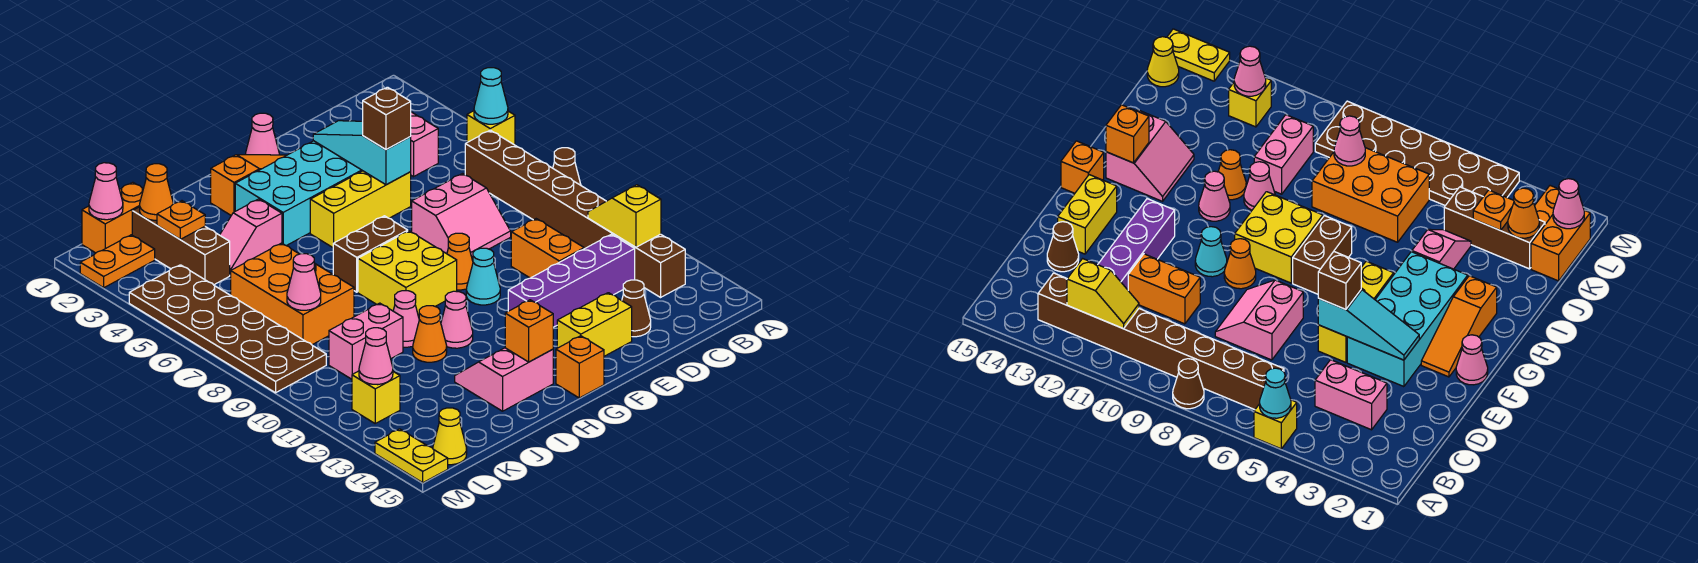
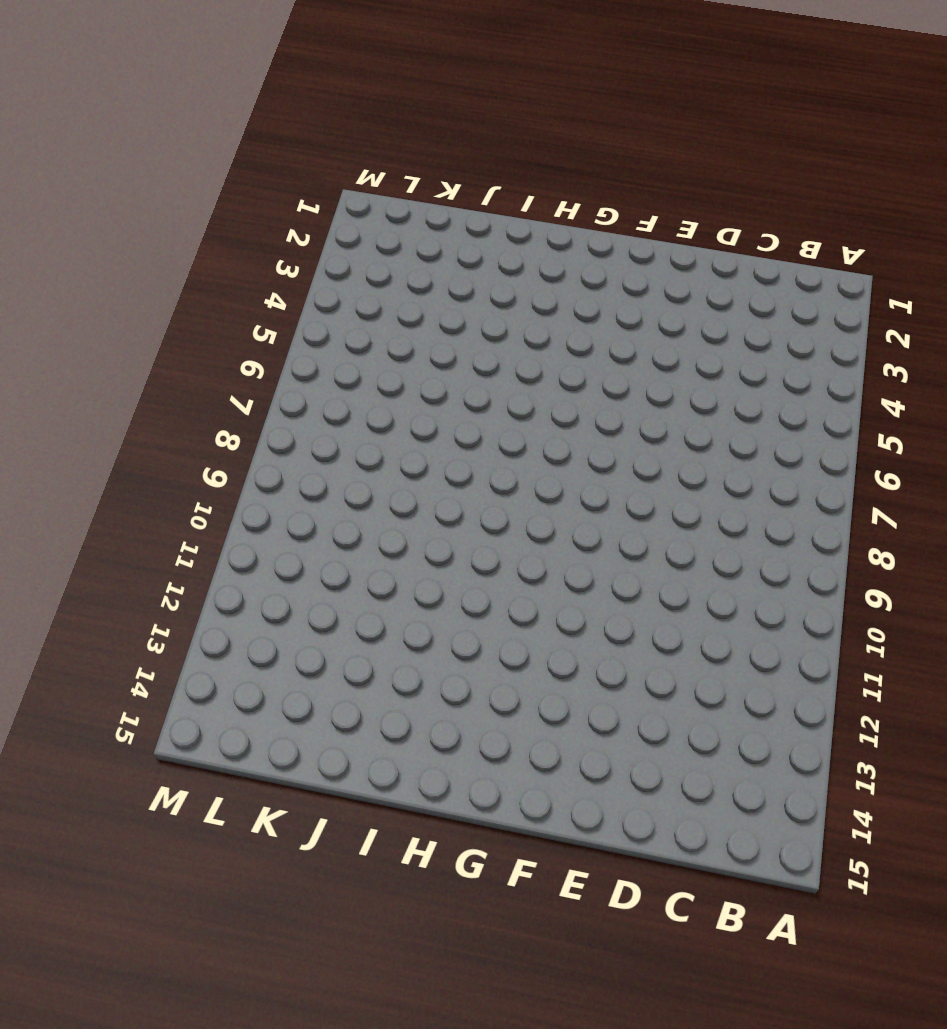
none -> yellow 1x1 brick [467,111,515,145]
none -> brown 1x1 cone [553,148,581,185]
none -> brown 1x8 brick [465,130,685,297]
none -> pink 1x2 brick [410,112,438,177]

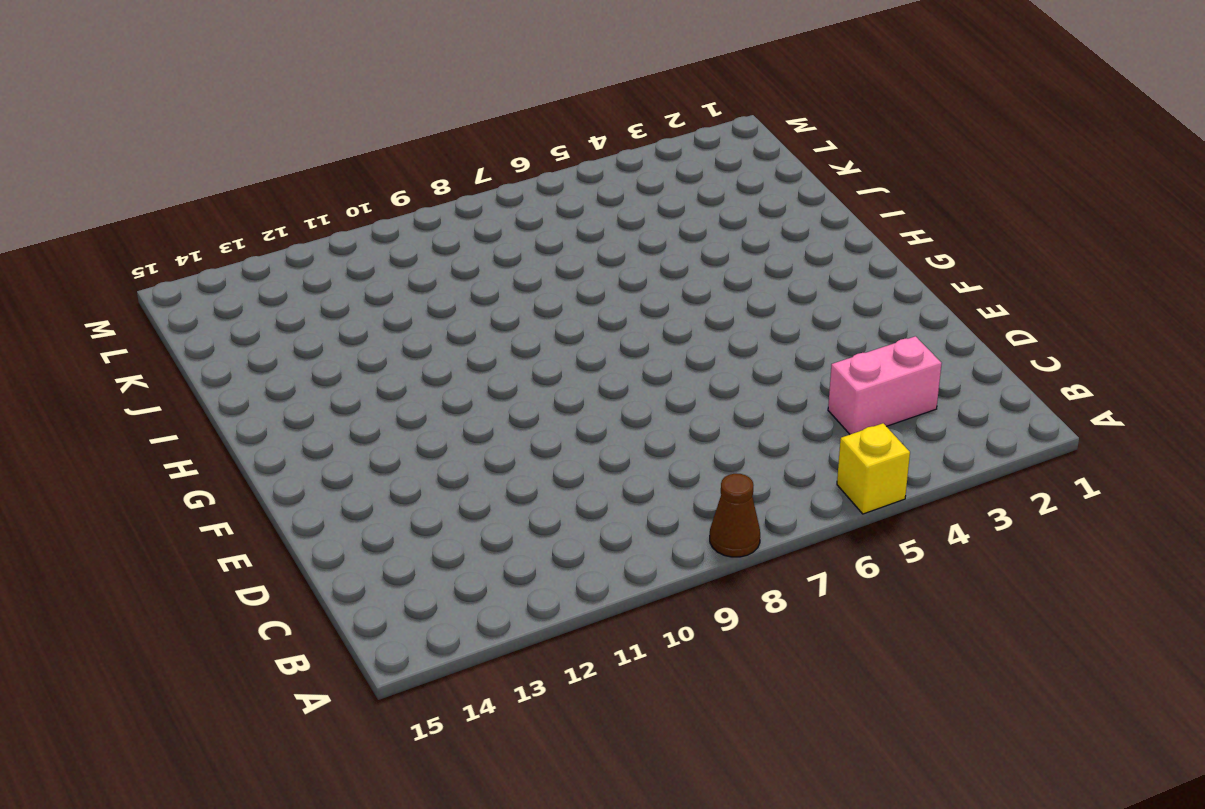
none -> brown 1x8 brick [465,130,685,297]
none -> purple 1x4 brick [508,234,635,327]
none -> pink 2x2 slope [412,174,511,258]
none -> orange 1x2 brick [511,219,584,278]

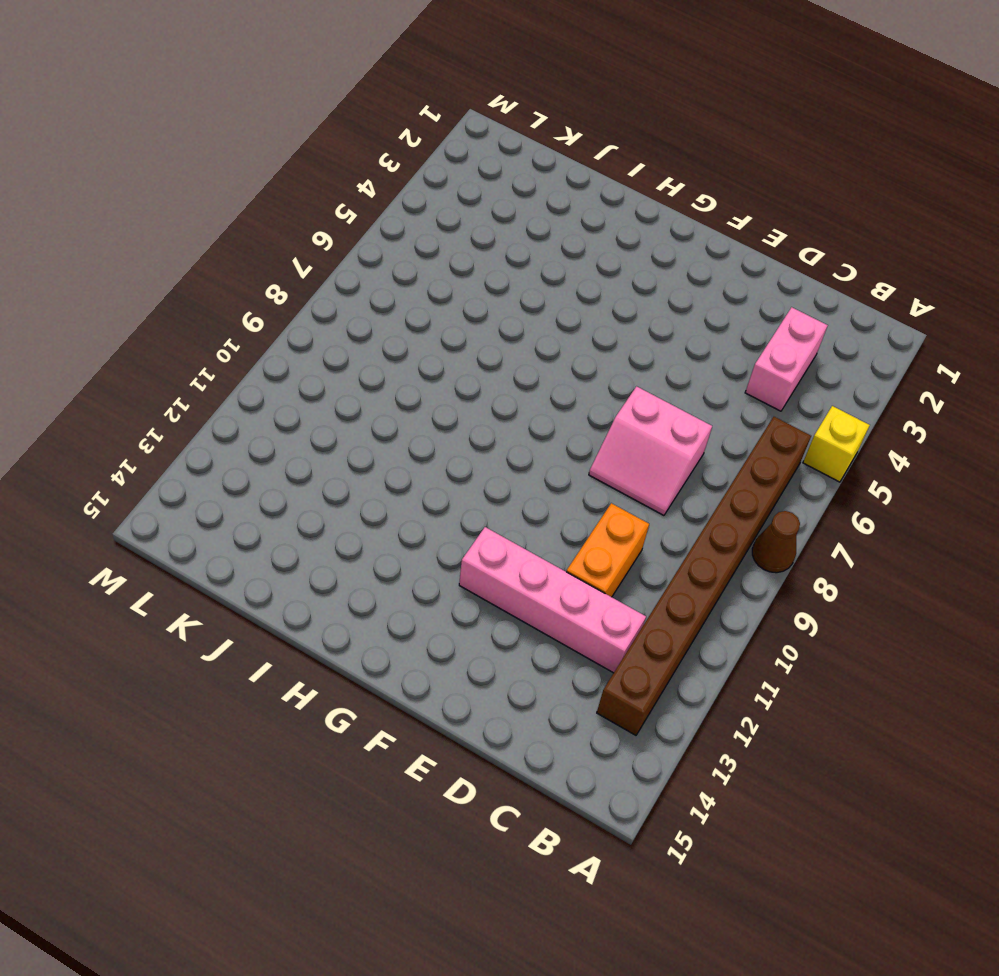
pink 1x4 brick [459,527,646,673] -> purple 1x4 brick [508,234,635,327]
none -> brown 1x1 cone [622,280,651,337]
none -> cyan 2x4 brick [235,141,362,246]
none -> yellow 1x3 brick [310,171,411,247]
none -> yellow 1x2 brick [557,293,632,356]

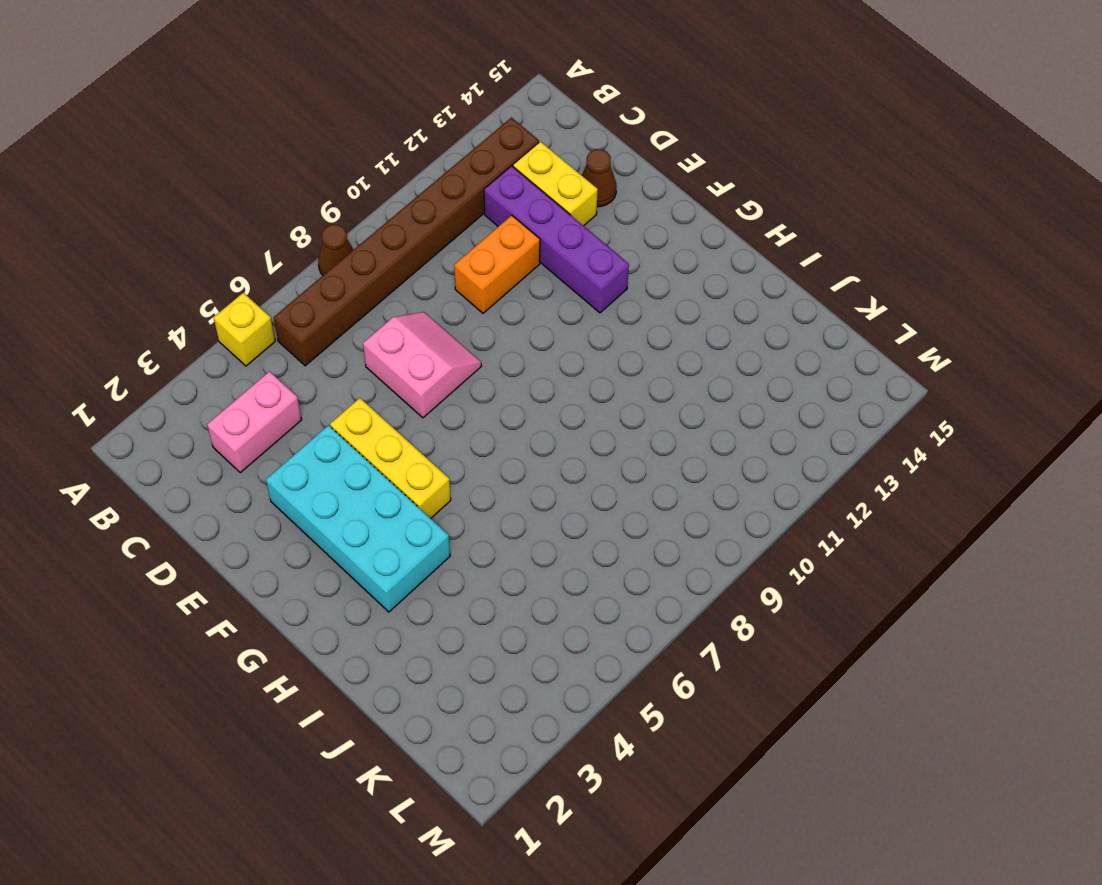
yellow 1x2 brick [513,141,598,226] -> yellow 1x2 brick moved to [557,293,632,356]
none -> pink 1x1 cone [246,113,279,155]
none -> orange 1x3 slope [211,155,287,215]
none -> orange 1x1 cone [447,233,473,290]
none -> cyan 1x1 cone [466,248,500,305]

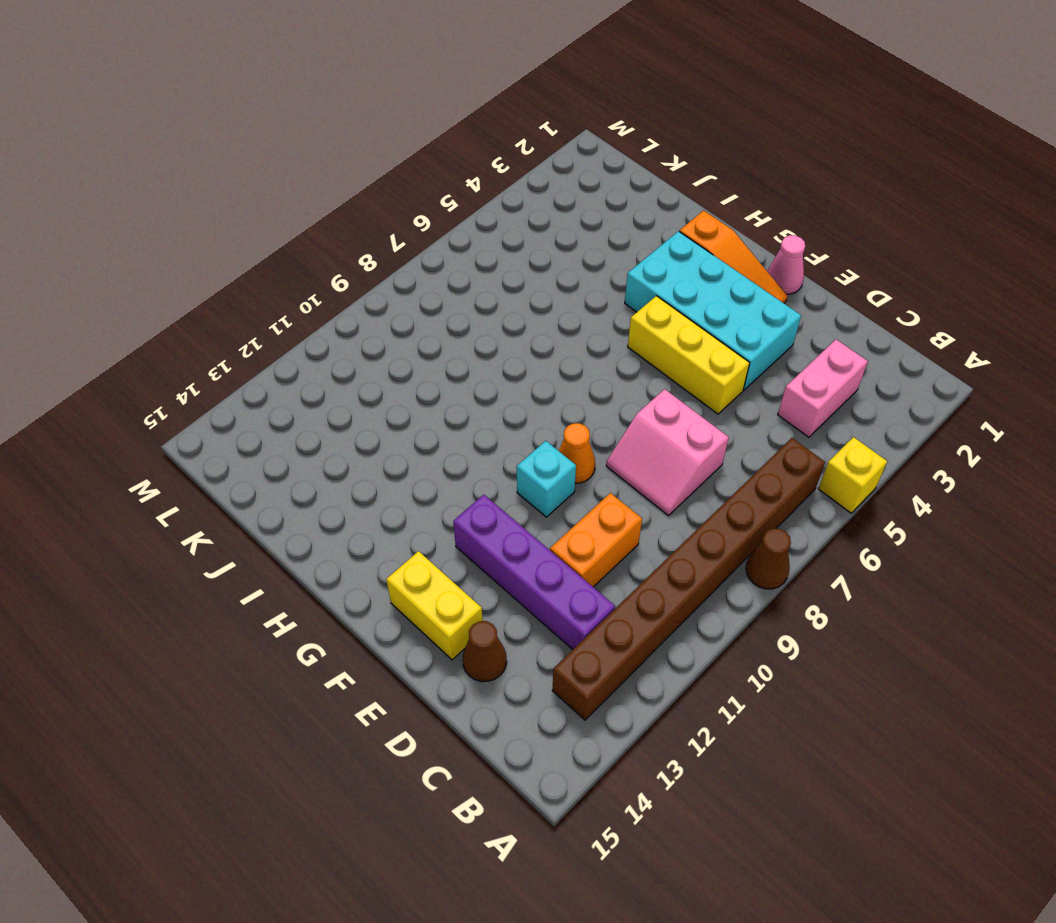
cyan 1x1 brick [517,441,576,517] -> cyan 1x1 cone [466,248,500,305]
none -> brown 1x2 brick [333,216,408,292]
none -> yellow 2x2 brick [358,231,457,316]
none -> orange 1x1 brick [556,336,604,398]
none -> pink 1x1 cone [441,291,473,348]

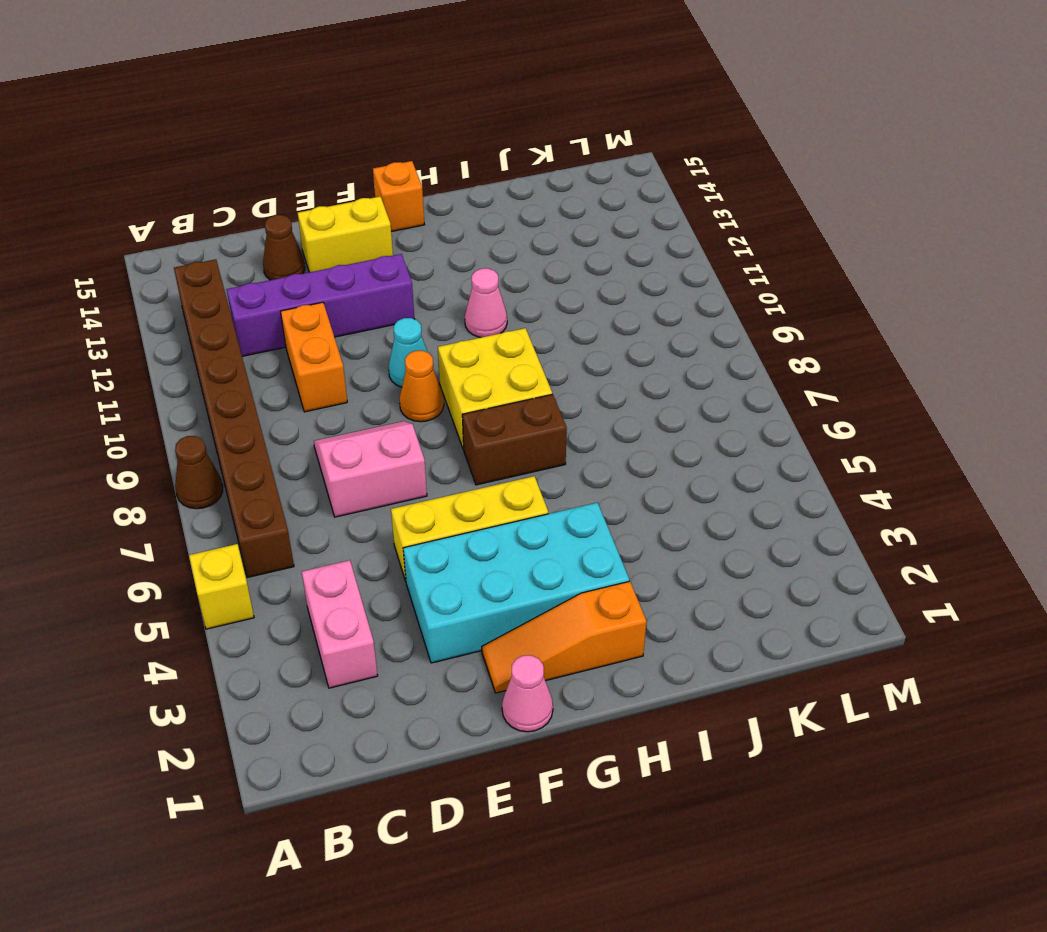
none -> pink 2x2 slope [455,348,553,411]
none -> pink 1x2 slope [220,199,282,275]
none -> pink 1x1 cone [393,291,419,347]
none -> orange 1x1 cone [413,306,447,362]

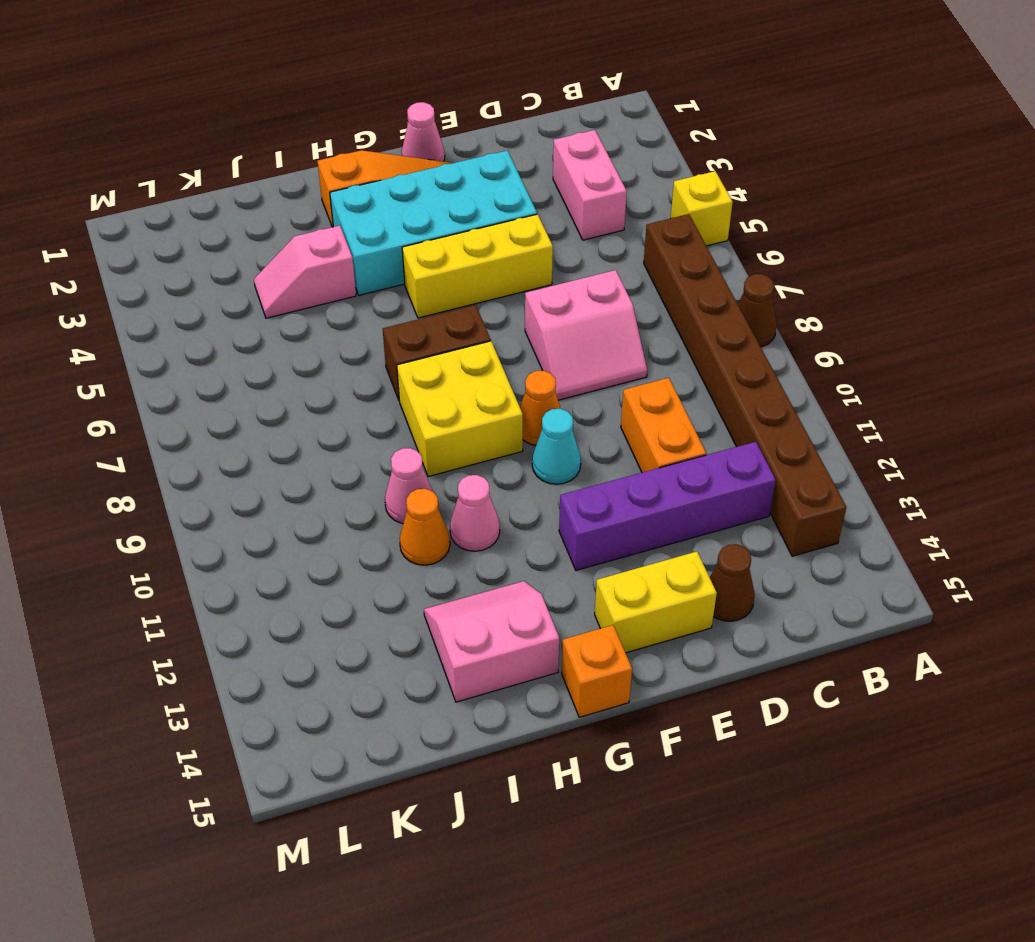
none -> orange 2x3 brick [231,243,354,345]
none -> pink 1x2 brick [329,303,403,379]
none -> orange 1x2 brick [82,182,143,253]
none -> brown 1x3 brick [132,207,230,285]

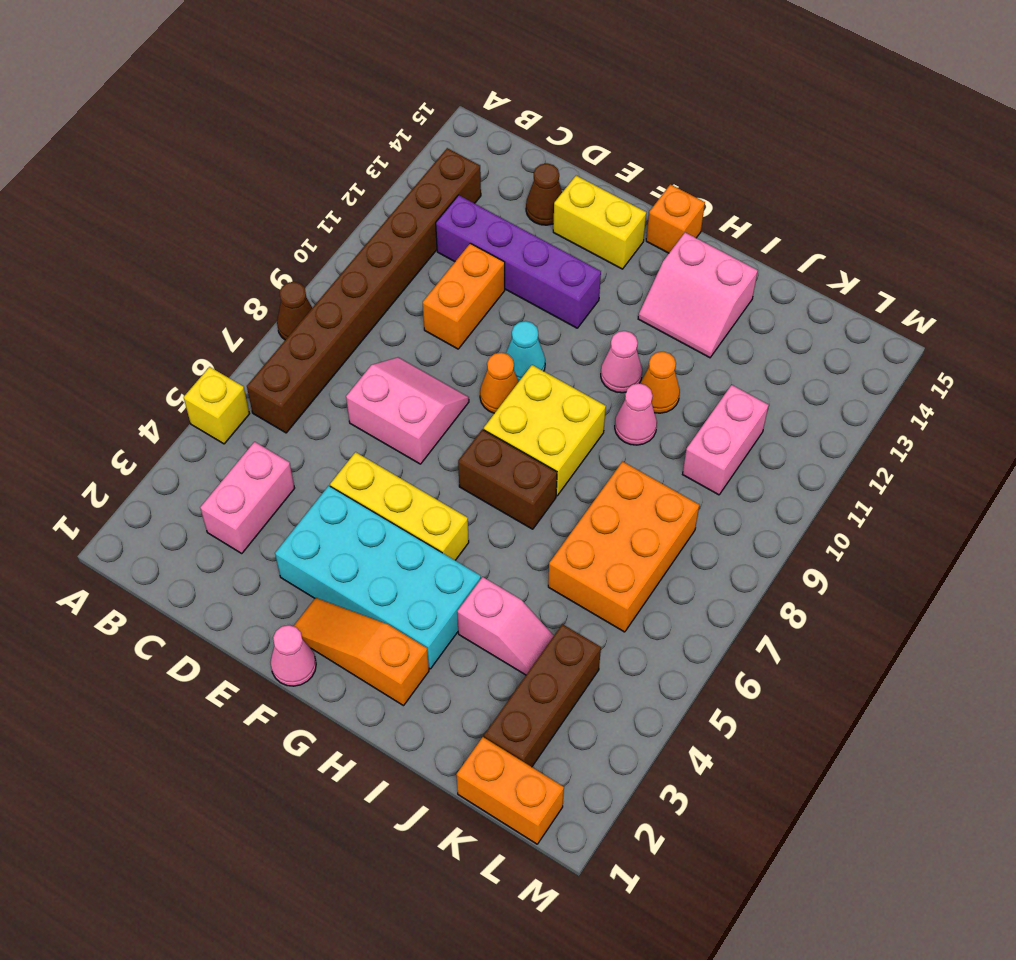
pink 1x2 brick [683,385,769,495] -> pink 1x2 brick turned to [329,303,403,379]
none -> orange 1x2 plate [80,235,155,288]
none -> brown 2x6 plate [129,265,326,393]
none -> yellow 1x1 brick [352,371,400,423]
none -> yellow 1x1 cone [433,408,467,465]

